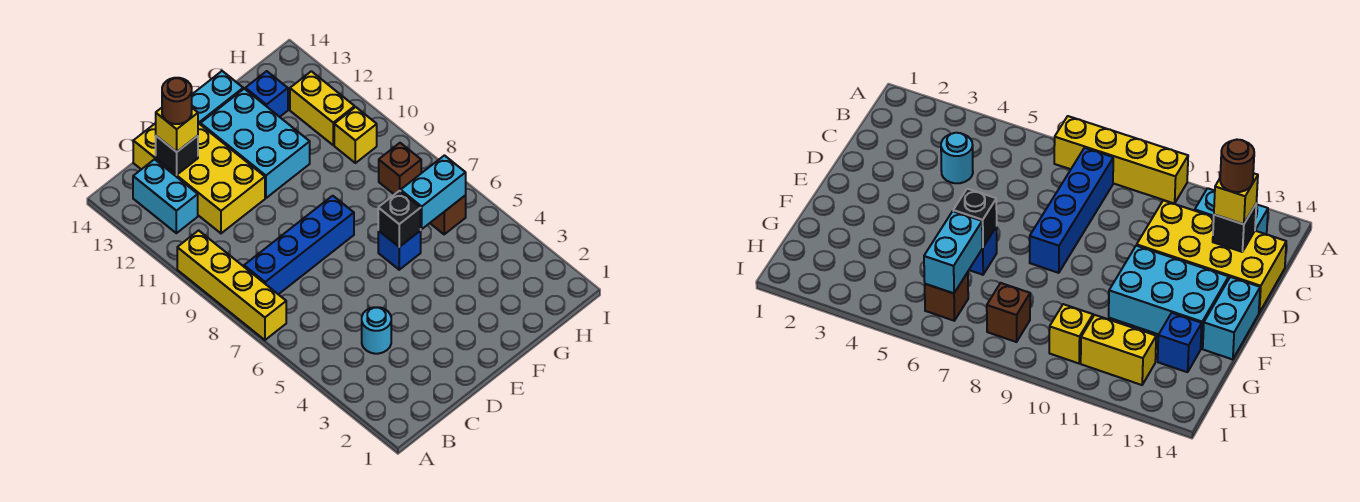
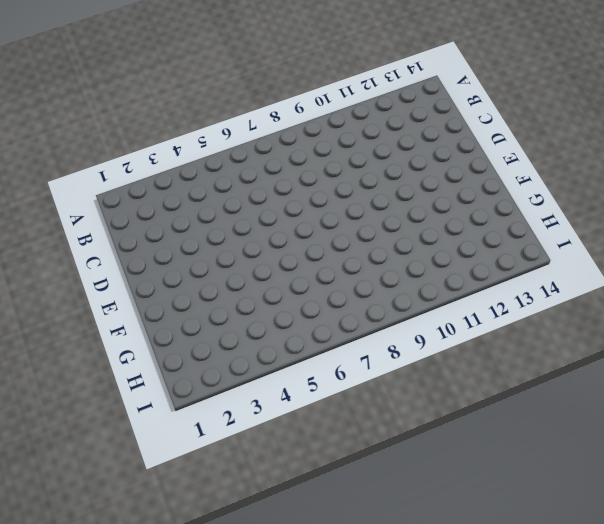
none -> yellow 1x4 brick [177,230,286,340]
none -> blue 1x4 brick [244,196,354,294]
none -> cyan 1x2 brick [133,159,198,233]

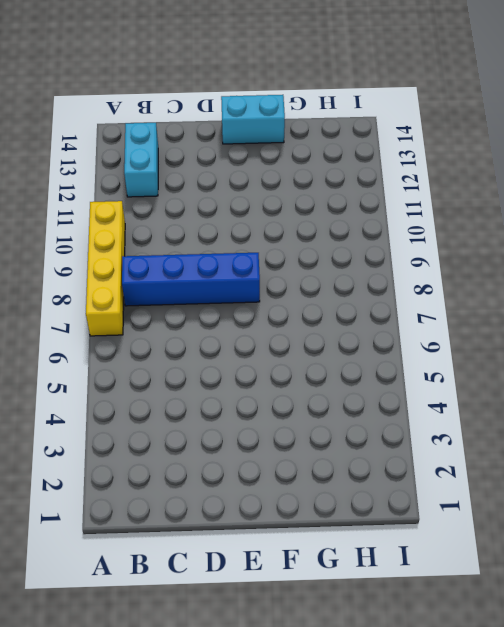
none -> cyan 1x1 round brick [362,307,391,354]
none -> yellow 2x4 brick [133,123,265,233]
none -> cyan 2x3 brick [200,89,310,198]

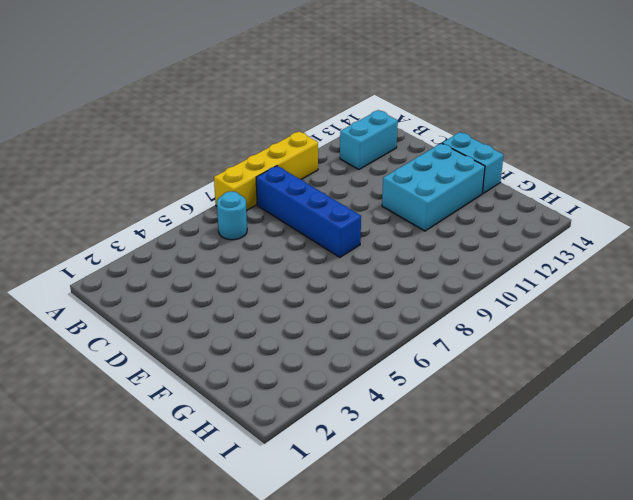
cyan 1x1 round brick [217,192,247,240] -> cyan 1x1 round brick moved to [362,307,391,354]
none -> yellow 2x4 brick [133,123,265,233]
none -> blue 1x1 brick [378,231,421,270]
none -> blue 1x1 brick [245,71,288,117]

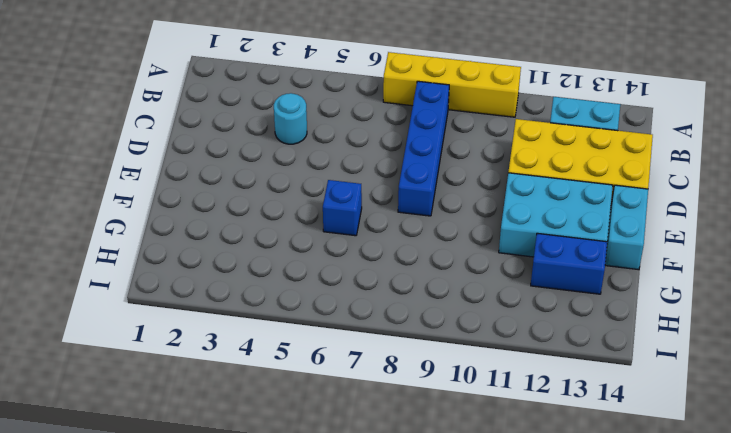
blue 1x2 brick [531,233,607,294] -> blue 1x1 brick [245,71,288,117]
none -> brown 1x1 brick [430,196,466,234]
none -> brown 1x1 brick [379,143,421,195]
none -> yellow 1x1 brick [334,107,377,163]

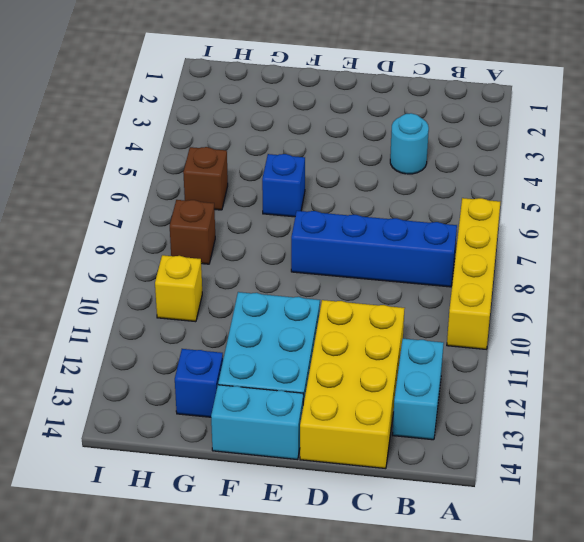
none -> yellow 1x2 brick [290,71,355,145]
none -> black 1x1 brick [156,136,198,175]
none -> black 1x1 brick [378,191,421,247]

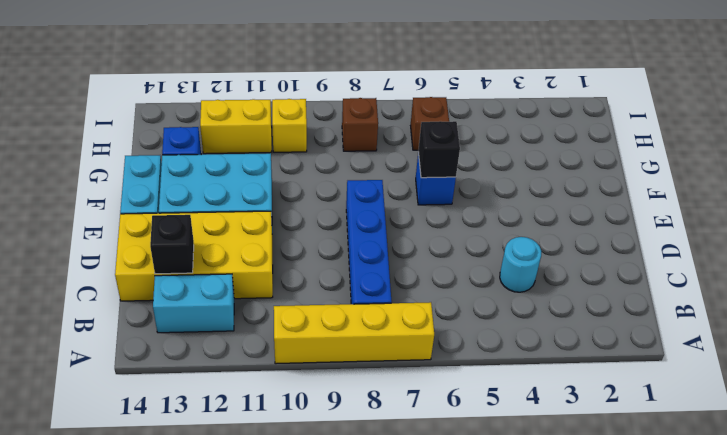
none -> cyan 1x2 brick [401,155,466,229]
none -> yellow 1x1 brick [156,108,198,152]
none -> brown 1x1 round brick [162,78,192,124]

